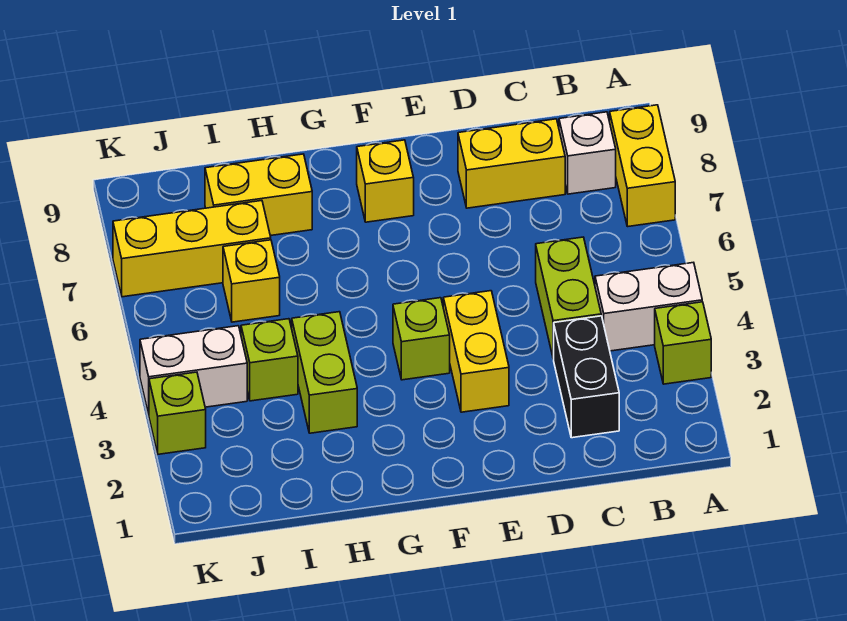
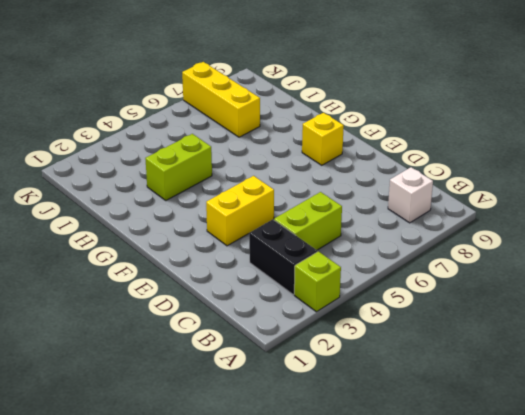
black 1x2 brick [249,219,317,294] -> black 1x2 brick turned to [554,316,619,438]
none -> white 1x2 brick [595,262,702,351]
none -> yellow 1x2 brick [610,105,675,227]
none -> yellow 1x2 brick [458,119,565,208]

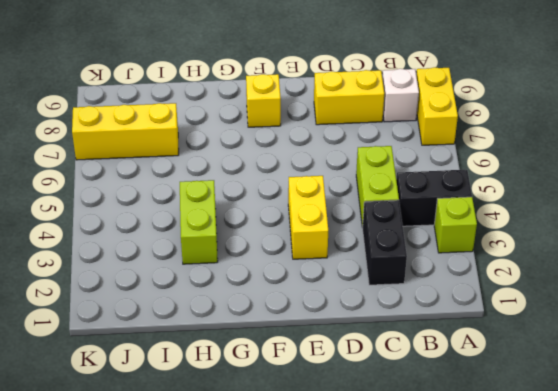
black 1x2 brick [396,170,472,226] -> white 1x2 brick [595,262,702,351]
none -> lime 1x1 brick [393,298,450,380]
none -> yellow 1x2 brick [205,154,312,236]
none -> lime 1x1 brick [241,319,298,401]

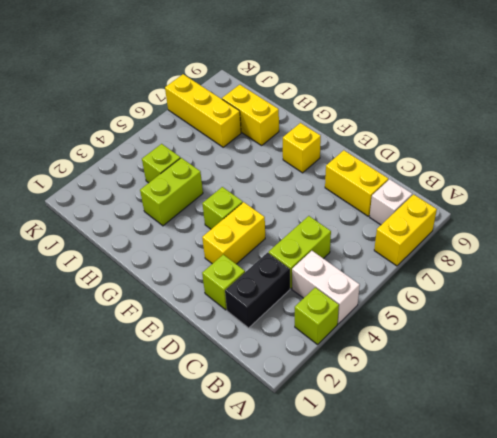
lime 1x1 brick [202,255,245,310] -> lime 1x1 brick moved to [149,372,206,454]
none -> yellow 1x1 brick [223,240,280,322]
none -> white 1x2 brick [140,326,247,414]

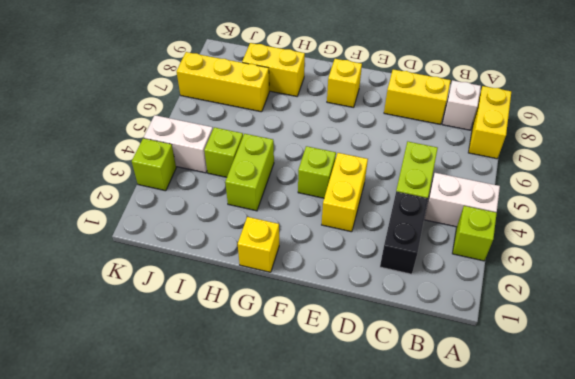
yellow 1x1 brick [238,217,279,272] -> yellow 1x1 brick moved to [223,240,280,322]

